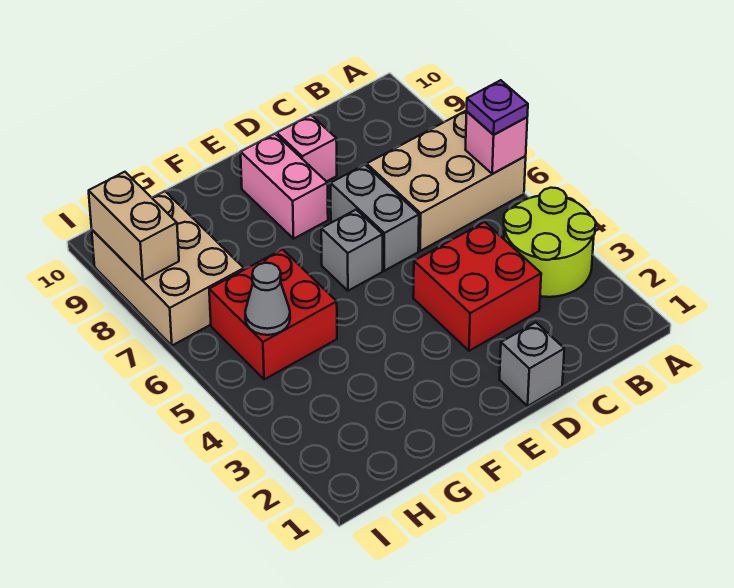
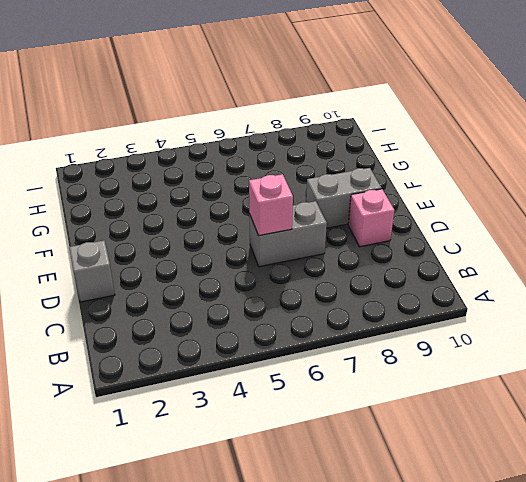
pink 1x1 brick [249,174,293,236] -> pink 1x1 brick moved to [465,112,527,174]
grey 1x2 brick [306,168,382,228] -> pink 1x2 brick [241,134,328,239]
none -> lime 2x2 round brick [504,188,596,297]
none -> tan 2x3 brick [367,110,526,251]
none -> red 2x2 brick [413,222,541,351]

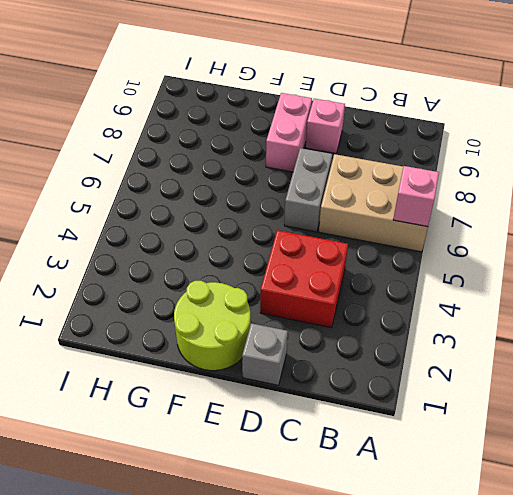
lime 2x2 round brick [174,281,251,371] -> lime 2x2 round brick moved to [504,188,596,297]
none -> grey 1x1 brick [321,210,383,291]
none -> red 2x2 brick [209,249,337,380]
none -> tan 2x3 brick [92,191,244,345]

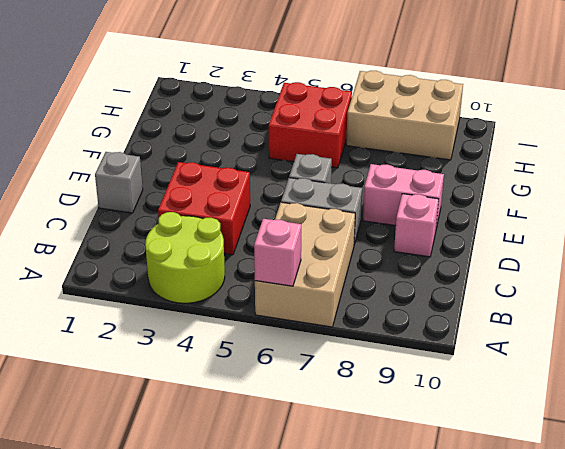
none -> grey 1x1 cone [245,263,290,335]
none -> tan 1x2 brick [89,172,179,280]
none -> purple 1x1 plate [467,80,528,135]

